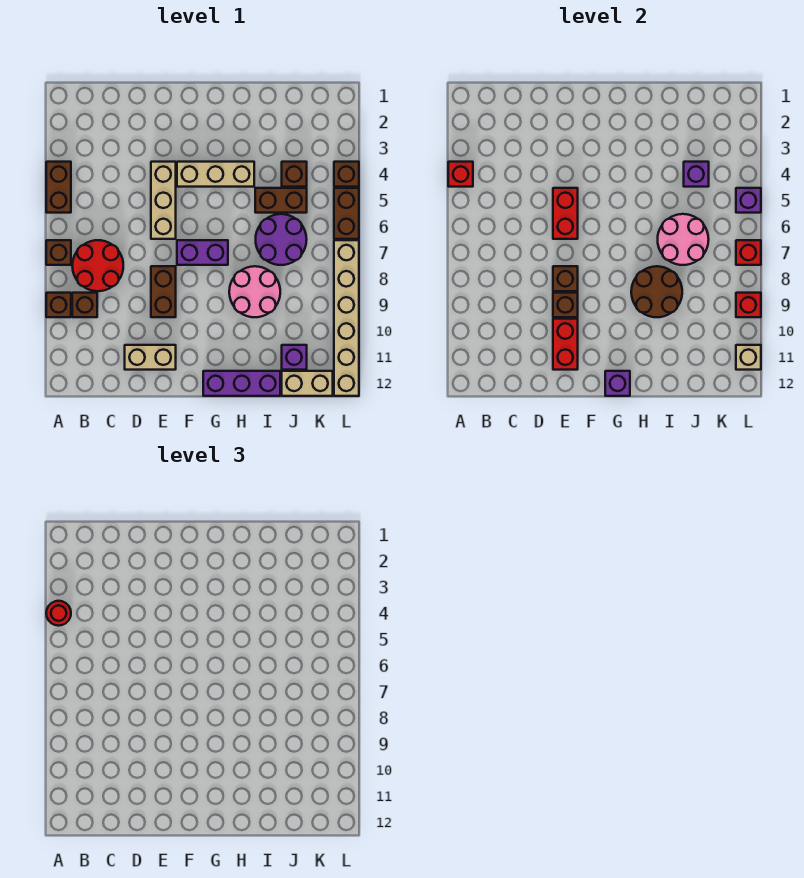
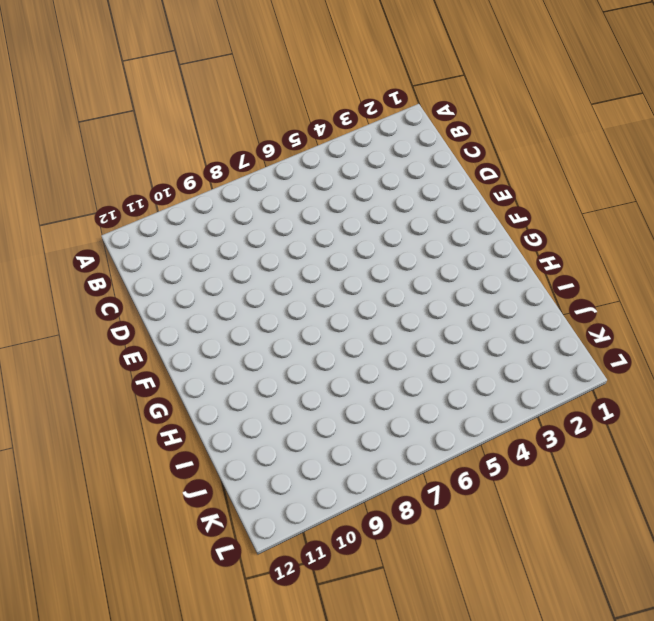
none -> brown 1x2 brick [46,162,71,213]
none -> brown 1x1 brick [46,240,71,265]
none -> brown 1x1 brick [46,293,71,317]
none -> red 2x2 round brick [72,240,123,291]

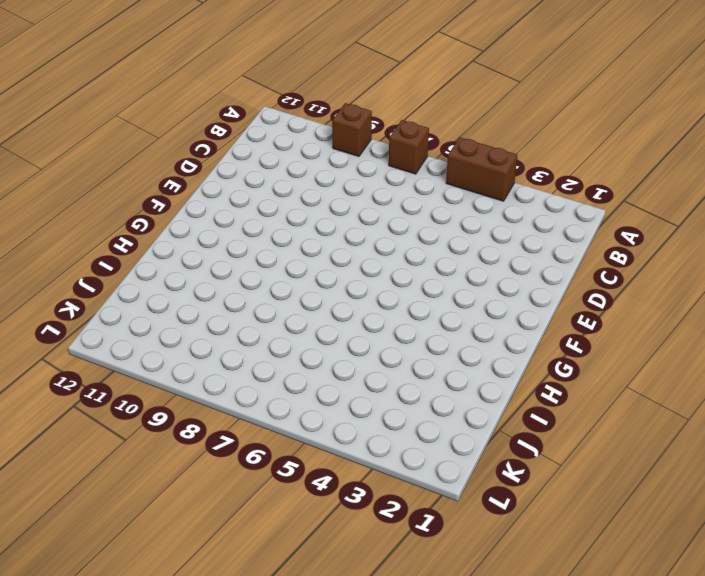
none -> red 2x2 round brick [72,240,123,291]
none -> brown 1x1 brick [72,293,97,317]
none -> tan 1x2 brick [125,345,176,370]
none -> tan 1x3 brick [151,162,176,239]

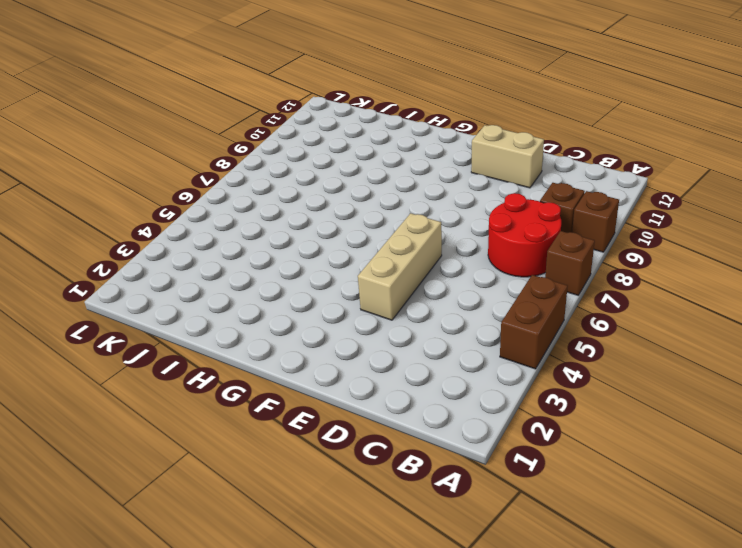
none -> brown 1x2 brick [151,266,176,317]
none -> tan 1x3 brick [177,162,254,187]
none -> purple 1x2 brick [177,240,228,265]
none -> purple 1x3 brick [203,371,280,396]

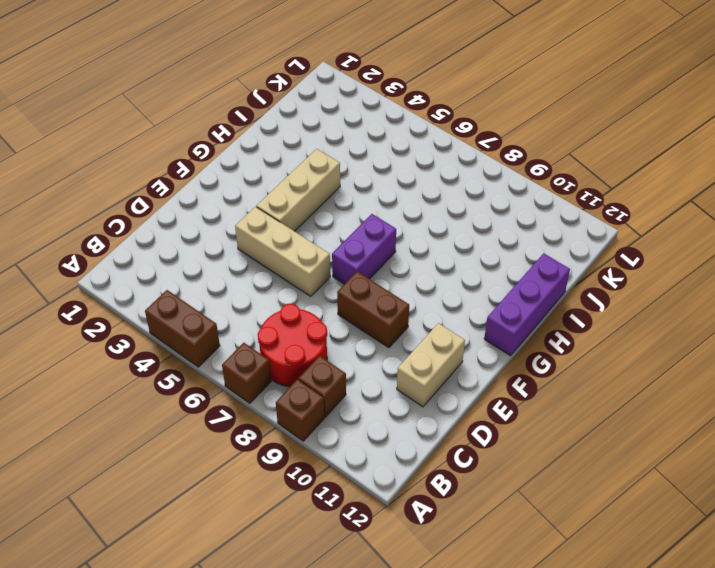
none -> pink 2x2 round brick [229,266,280,317]
none -> brown 1x2 brick [255,188,307,213]
none -> purple 2x2 round brick [256,214,307,265]
none -> brown 1x1 brick [282,162,307,187]

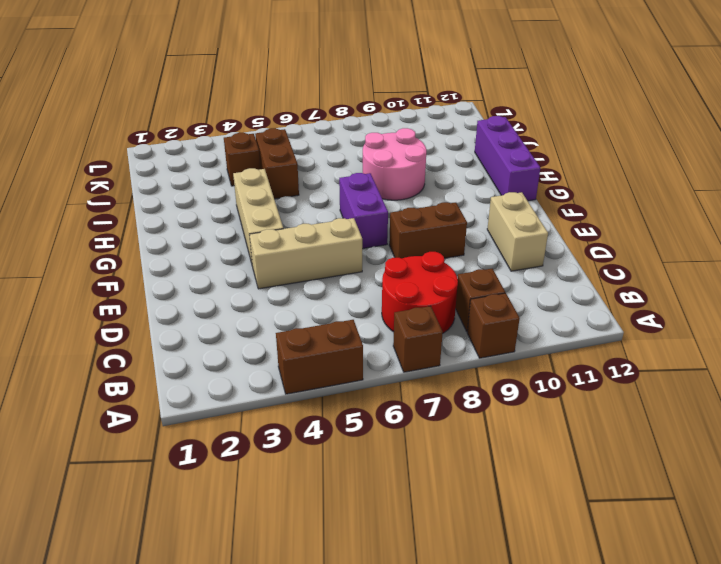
none -> purple 2x2 round brick [256,214,307,265]
none -> purple 1x1 brick [282,345,307,370]
none -> tan 1x2 brick [282,371,333,396]
none -> brown 1x1 brick [334,162,359,187]

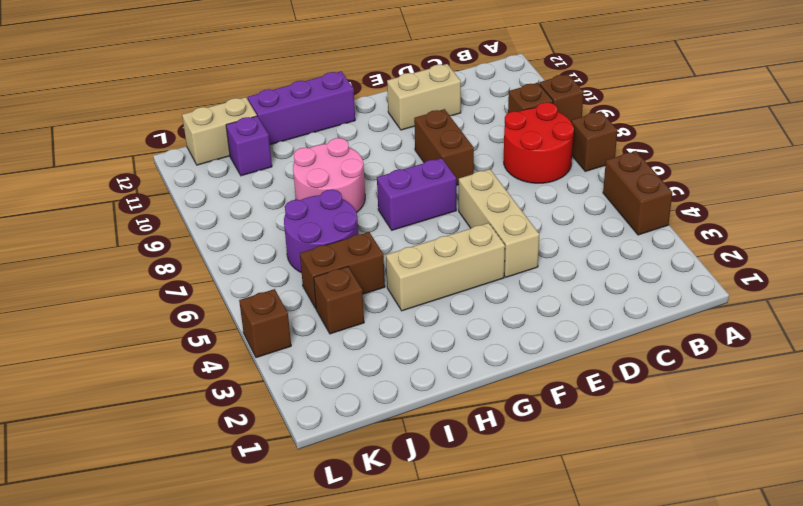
none -> brown 1x2 brick [334,188,359,239]
none -> tan 1x6 brick [334,240,359,396]
none -> red 1x1 brick [448,162,473,187]
none -> red 1x2 brick [553,188,578,239]

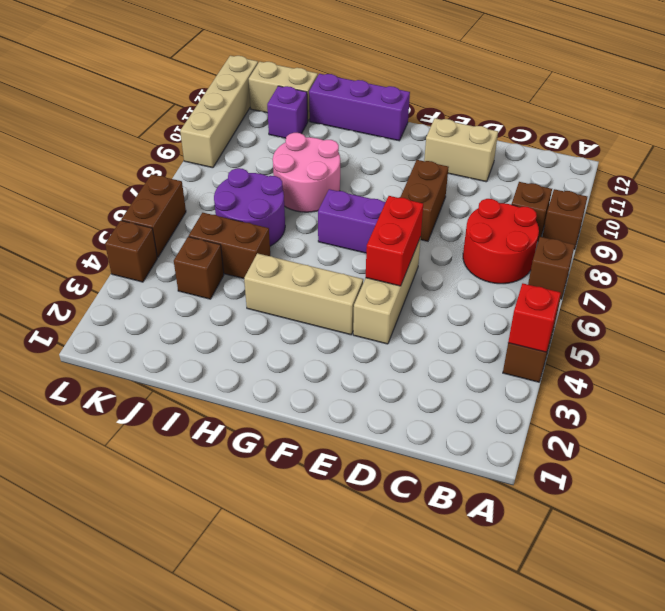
tan 1x4 brick [180,56,258,168] -> tan 1x6 brick [334,240,359,396]
none -> brown 1x1 brick [553,266,578,291]
none -> brown 1x1 brick [553,293,578,317]
none -> red 1x2 brick [553,319,578,370]
none -> purple 1x1 brick [605,371,630,396]

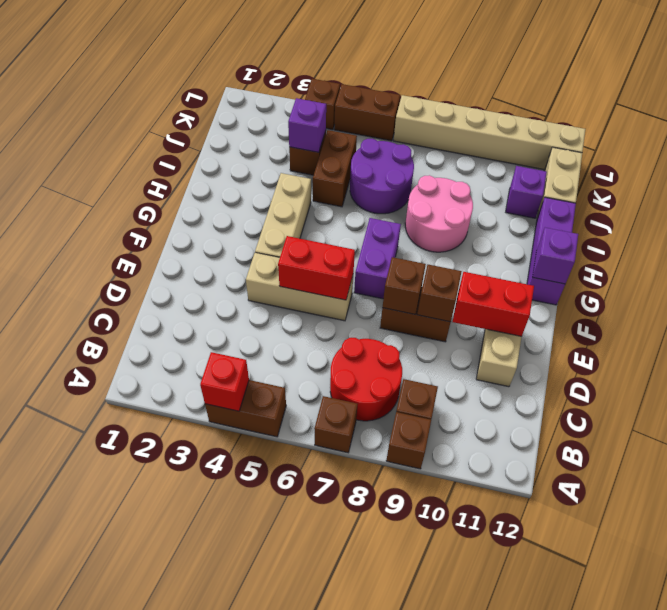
none -> brown 2x2 round brick [631,266,682,317]
none -> pink 2x2 round brick [658,214,709,265]
none -> purple 1x1 brick [736,188,761,213]
none -> red 1x1 brick [736,240,761,265]

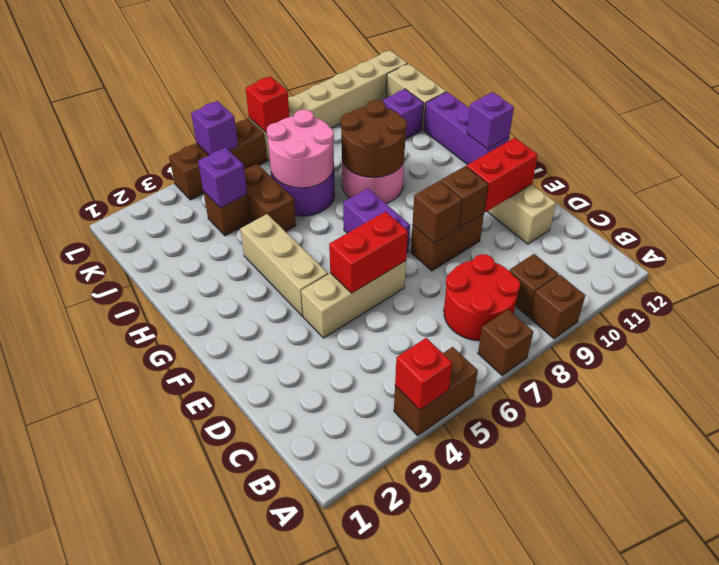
none -> red 1x1 brick [736,293,761,317]
none -> tan 1x1 brick [736,345,761,370]
none -> red 1x1 round brick [46,601,71,626]

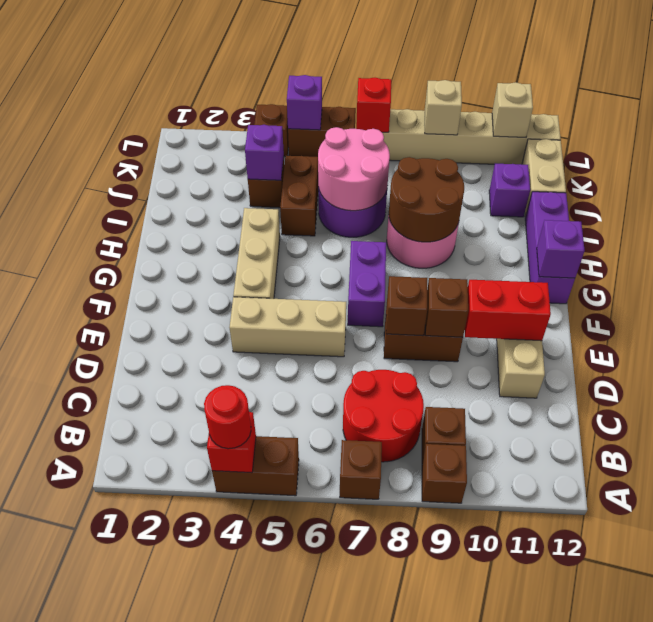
tan 1x1 brick [425,80,462,135] -> red 1x1 brick [736,293,761,317]
none -> red 1x2 brick [553,188,578,239]

